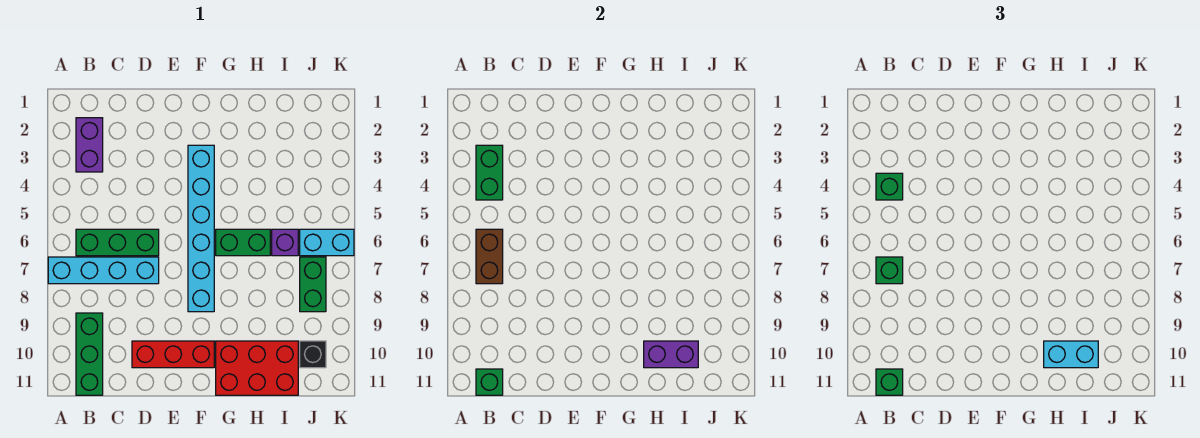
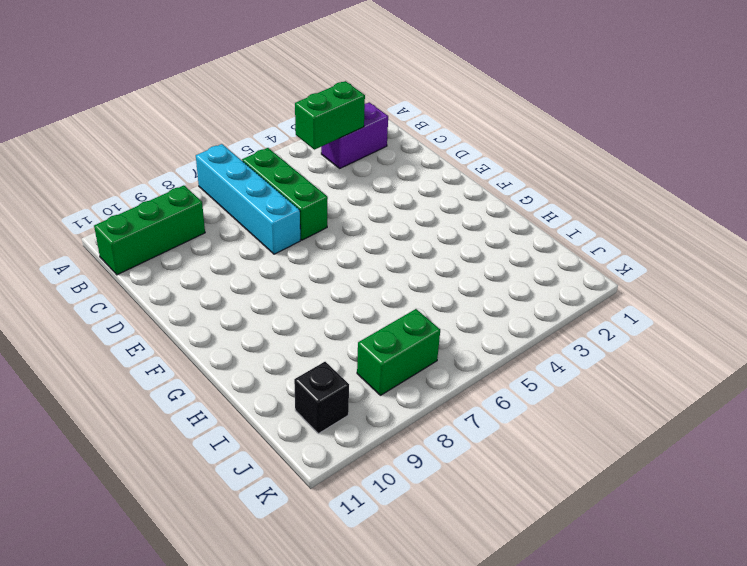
none -> red 1x3 brick [132,341,214,368]
none -> cyan 1x6 brick [188,145,214,312]
none -> green 1x2 brick [216,229,270,256]

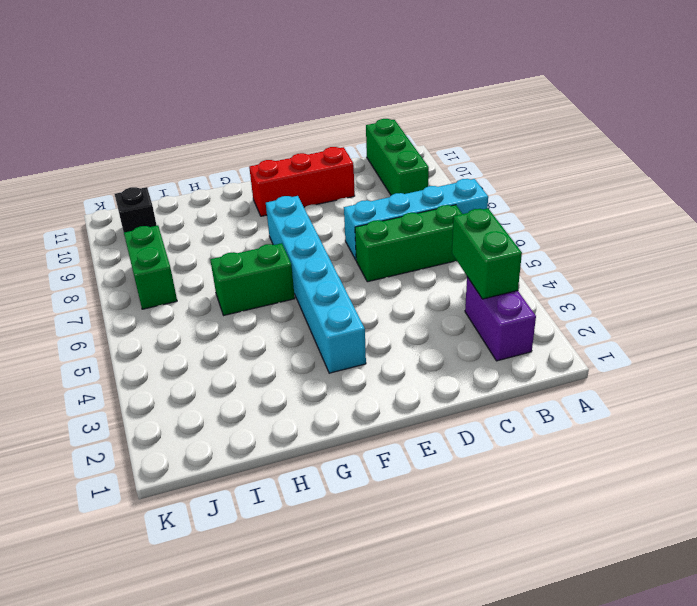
none -> red 2x3 brick [216,341,298,395]
none -> purple 1x1 brick [272,229,298,256]
none -> cyan 1x2 brick [300,229,354,256]

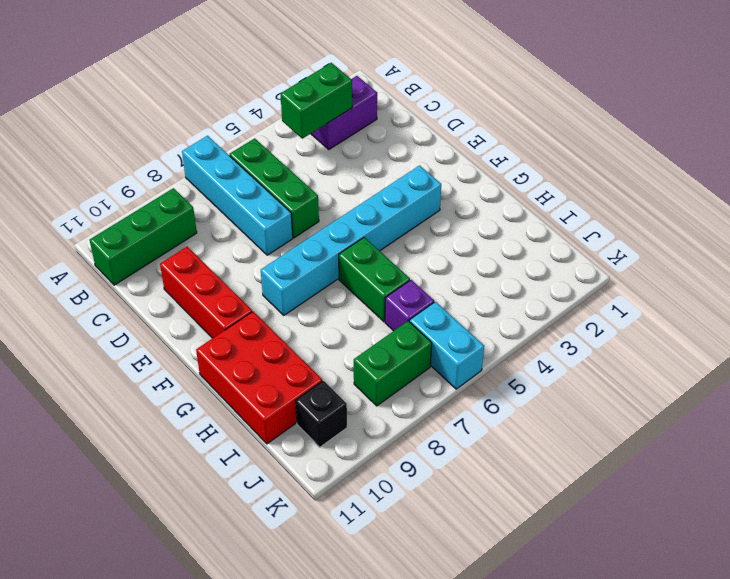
none -> brown 1x2 brick [476,229,503,284]
none -> green 1x1 brick [476,369,503,395]
none -> purple 1x2 brick [644,341,698,368]

